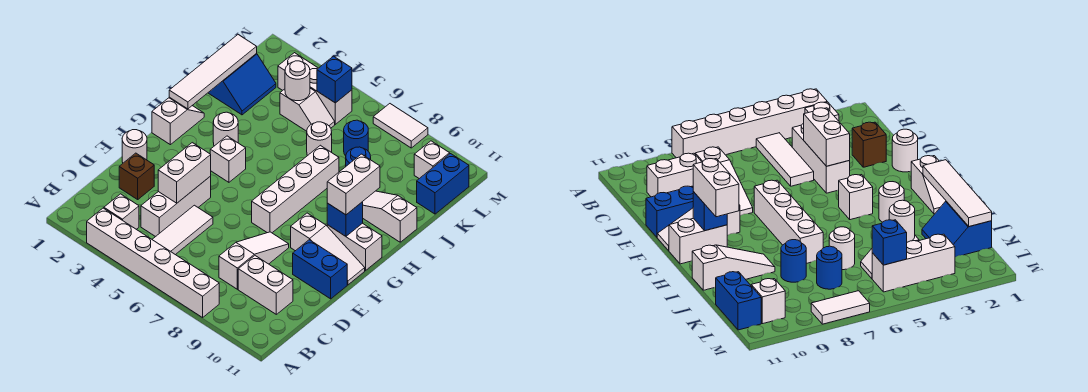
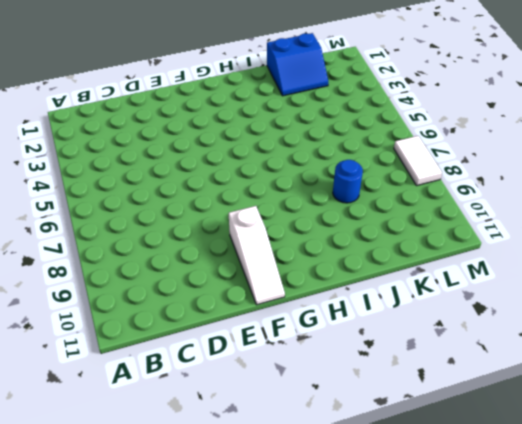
none -> white 1x6 brick [87,208,219,317]
none -> white 1x1 brick [104,194,139,229]
none -> white 1x3 tile [152,205,213,255]
none -> white 1x3 brick [141,176,211,237]

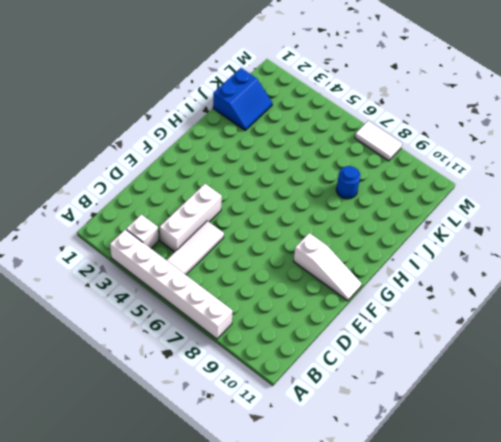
none -> white 1x3 slope [219,232,289,289]
none -> white 1x2 brick [238,256,293,314]
none -> brown 1x1 brick [119,153,154,199]
none -> white 1x1 round brick [122,130,147,163]

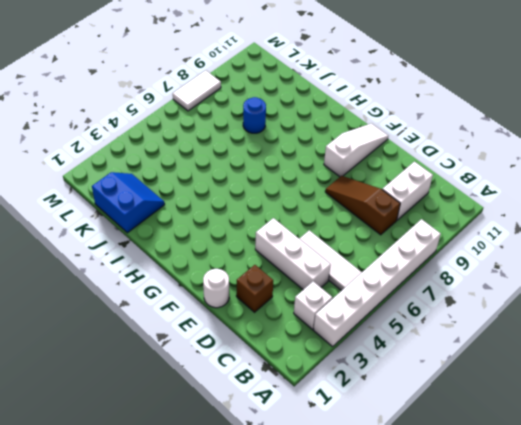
brown 1x3 slope [325,176,400,235] -> white 1x3 slope [219,232,289,289]
none -> blue 1x2 brick [293,240,347,299]
none -> white 1x4 brick [252,145,339,233]
none -> white 1x2 slope [152,98,204,145]
none -> white 1x1 brick [210,136,246,182]

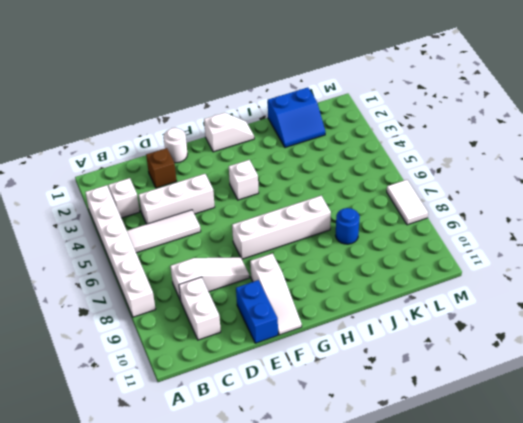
none -> white 1x2 brick [327,223,382,271]
none -> white 1x1 round brick [213,112,238,146]
none -> white 1x3 slope [363,191,417,242]
none -> white 1x1 round brick [307,122,332,156]

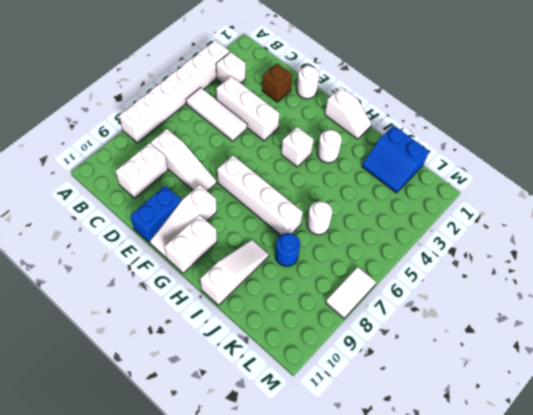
none -> white 1x2 slope [280,88,335,131]
none -> blue 1x1 round brick [344,120,368,156]
none -> blue 1x2 brick [417,154,469,214]
none -> white 1x3 brick [278,53,352,124]

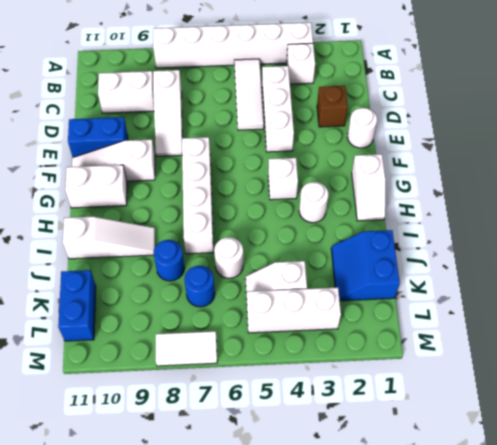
none -> white 1x1 brick [414,141,450,179]
none -> white 1x2 brick [158,143,211,203]
none -> blue 1x1 brick [327,202,363,236]
none -> white 1x4 tile [169,35,257,109]

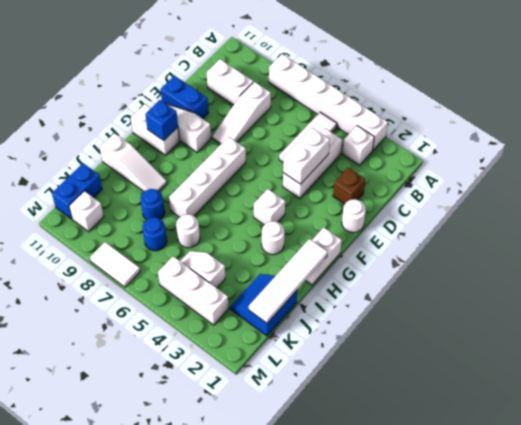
none -> white 1x1 round brick [285,61,310,101]
none -> blue 1x1 brick [317,56,352,103]
none -> white 1x2 brick [327,154,380,215]

